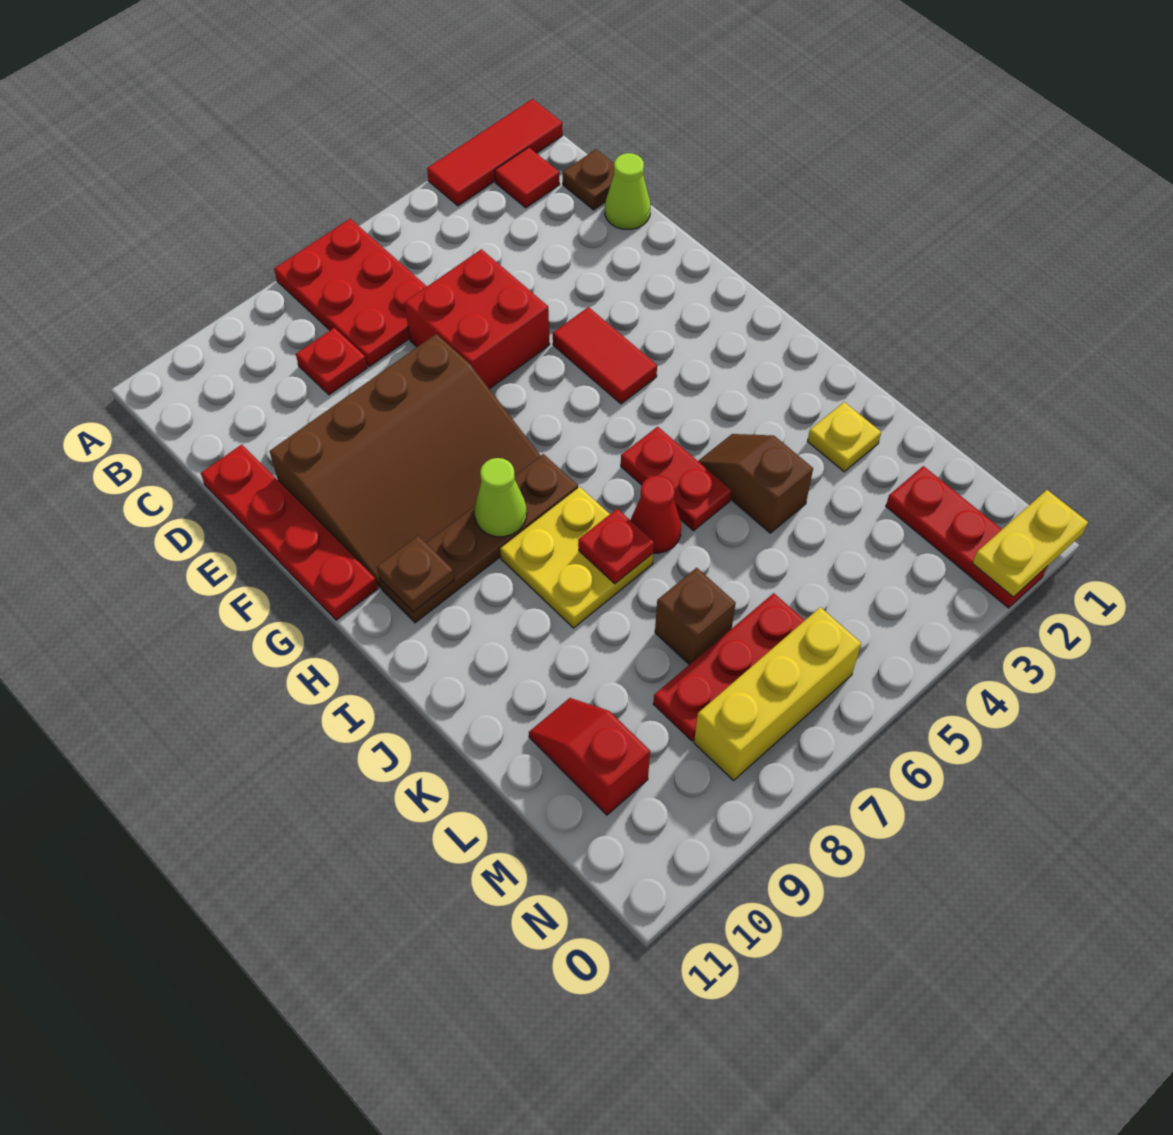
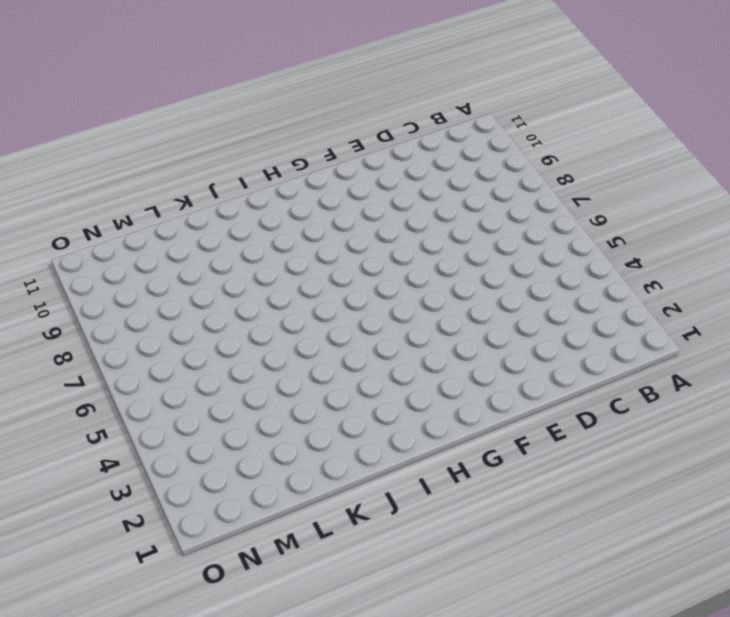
none -> red 1x3 tile [427,99,563,206]
none -> red 2x3 plate [274,219,427,367]
none -> red 1x1 tile [495,147,560,208]

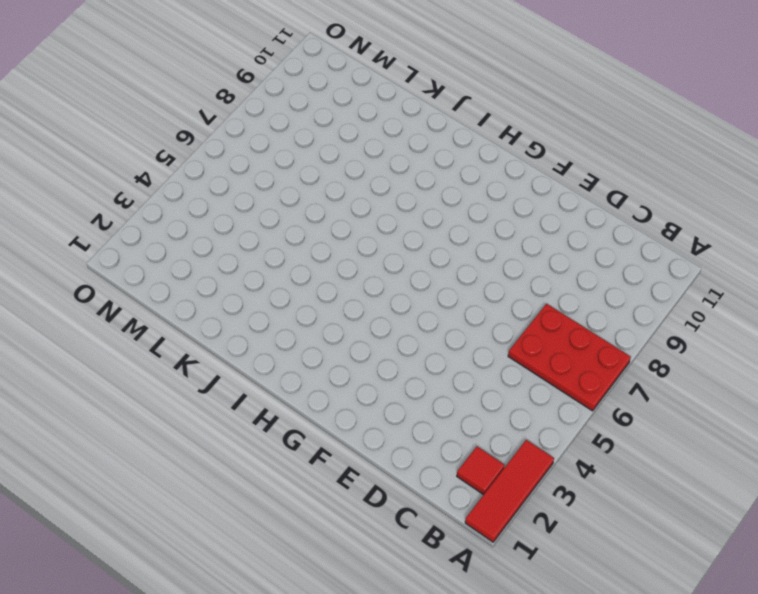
none -> brown 1x1 plate [563,149,614,210]
none -> red 1x1 plate [296,328,367,395]
none -> lime 1x1 cone [605,153,651,230]

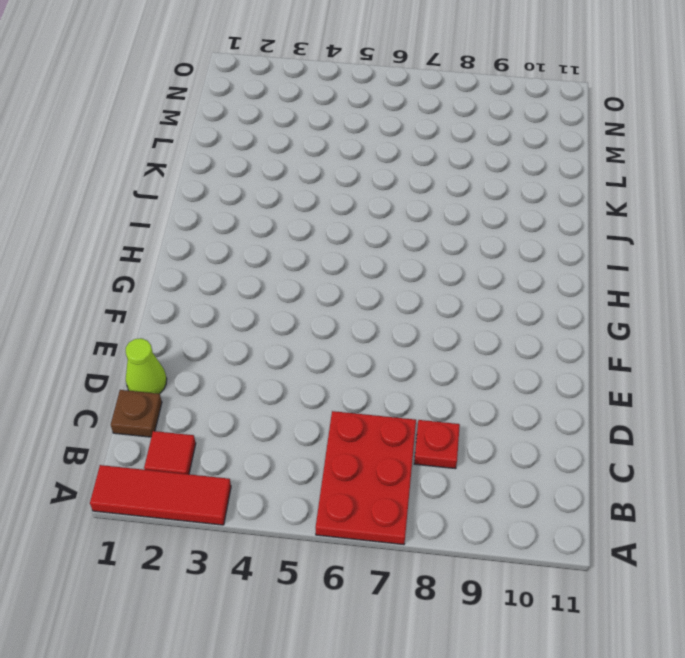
none -> red 2x2 brick [405,249,550,389]
none -> red 1x4 plate [201,445,378,620]
none -> brown 3x4 slope [270,334,540,587]

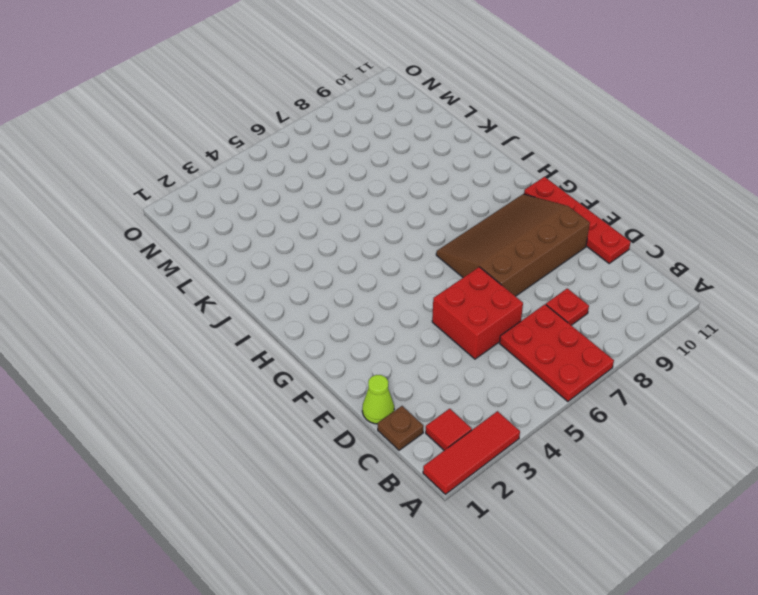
none -> red 1x2 tile [553,307,657,404]
none -> brown 1x4 plate [379,454,578,623]
none -> red 1x2 plate [621,427,731,531]

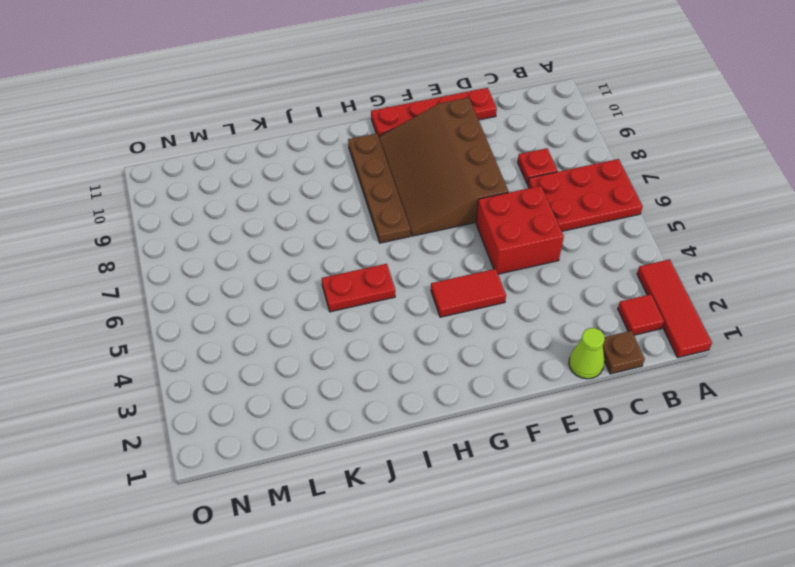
none -> yellow 2x2 plate [500,487,653,628]
none -> brown 1x2 slope [698,434,813,533]
none -> red 1x1 cone [630,476,681,553]

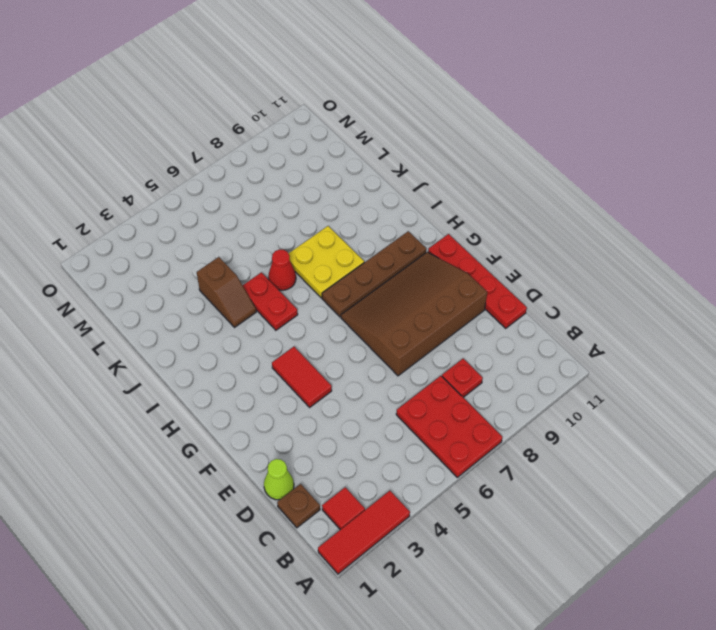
none -> red 2x2 brick [405,249,550,389]
none -> yellow 1x1 plate [807,402,881,472]
none -> brown 1x1 brick [655,568,736,665]

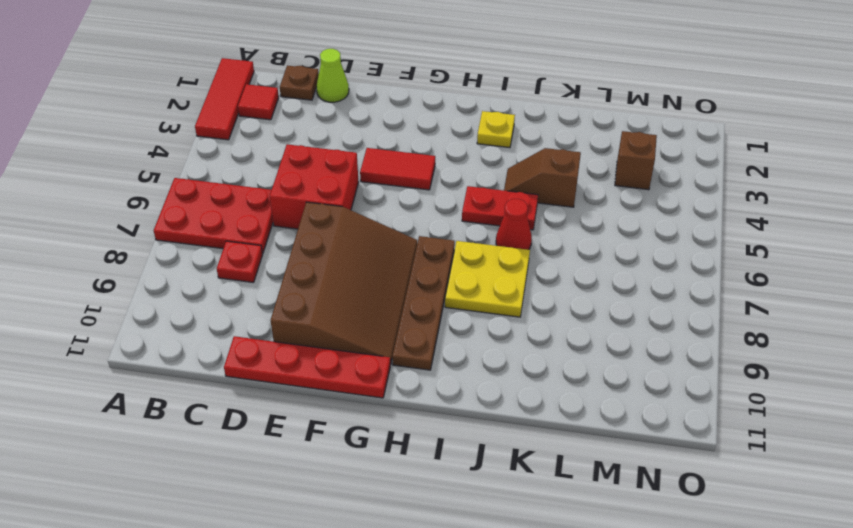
yellow 1x1 plate [477,111,515,148] -> yellow 1x1 plate moved to [807,402,881,472]
brown 1x1 brick [615,131,657,190] -> brown 1x1 brick moved to [655,568,736,665]
none -> red 1x2 slope [529,698,650,815]
none -> red 1x3 plate [886,466,1047,608]
none -> red 1x3 plate [653,593,805,741]

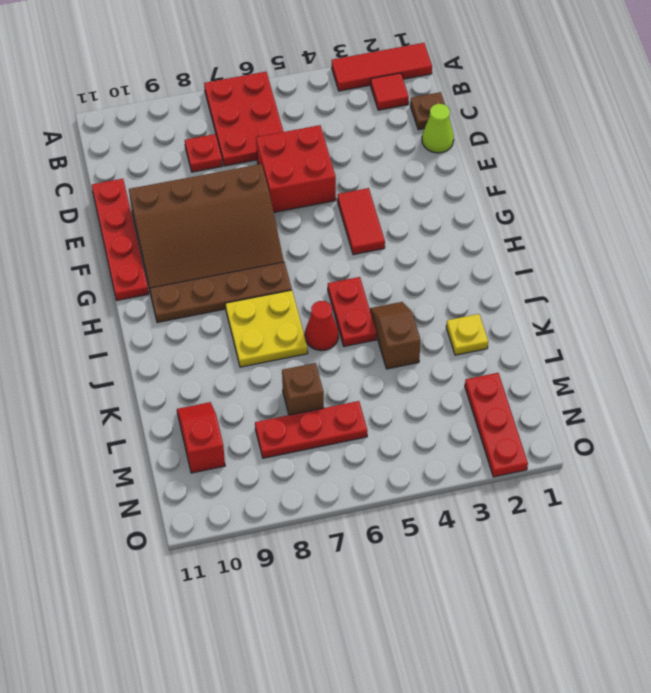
none -> yellow 1x3 brick [694,607,861,780]
none -> lime 1x1 cone [474,458,527,537]
none -> brown 1x1 plate [377,536,454,612]

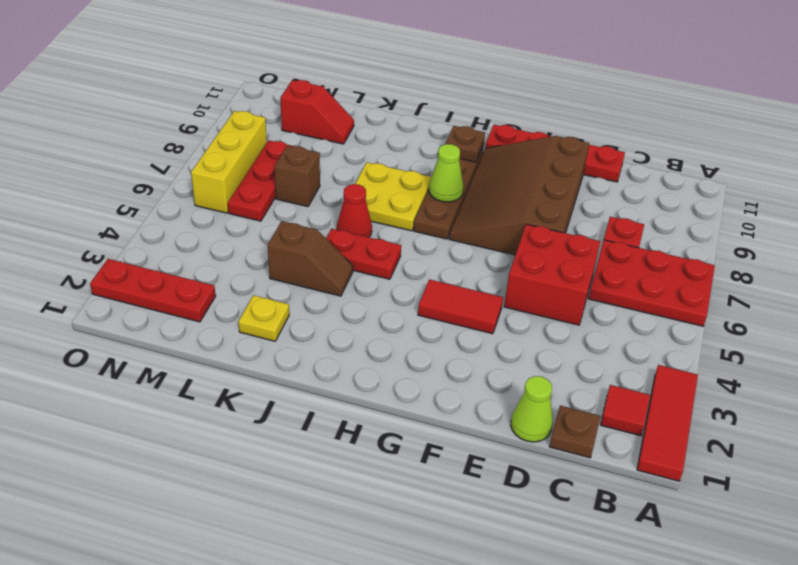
none -> red 1x1 plate [578,509,654,584]
none -> yellow 1x2 plate [973,490,1088,597]

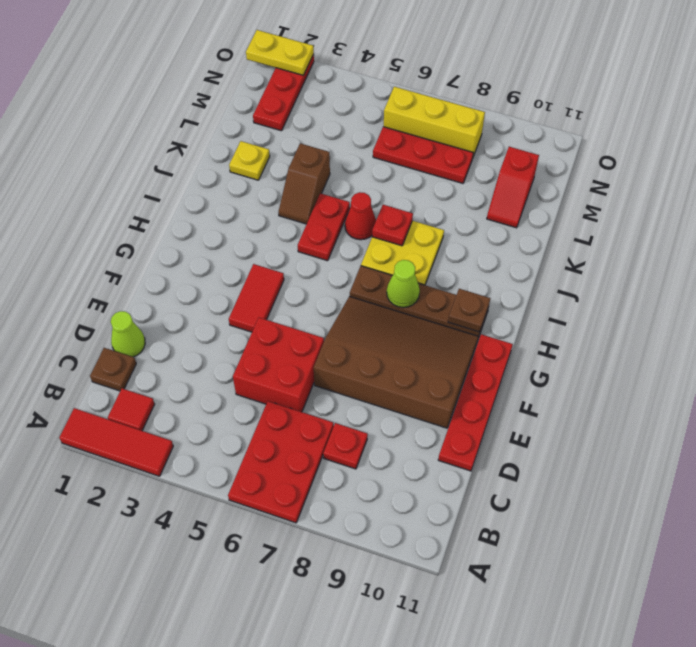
none -> brown 1x1 brick [655,568,736,665]

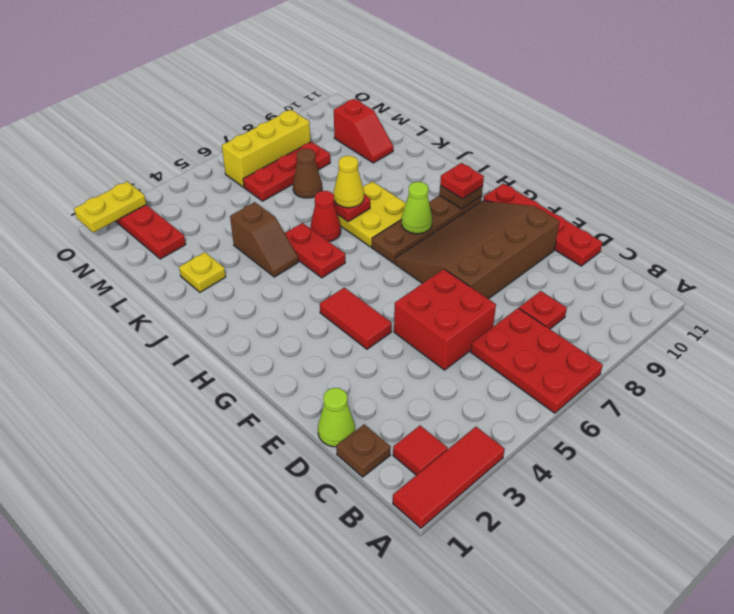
red 1x1 plate [440,163,484,199] -> none
yellow 1x1 cone [333,156,364,208] -> none
brown 1x1 cone [293,149,322,198] -> brown 1x1 brick [655,568,736,665]

